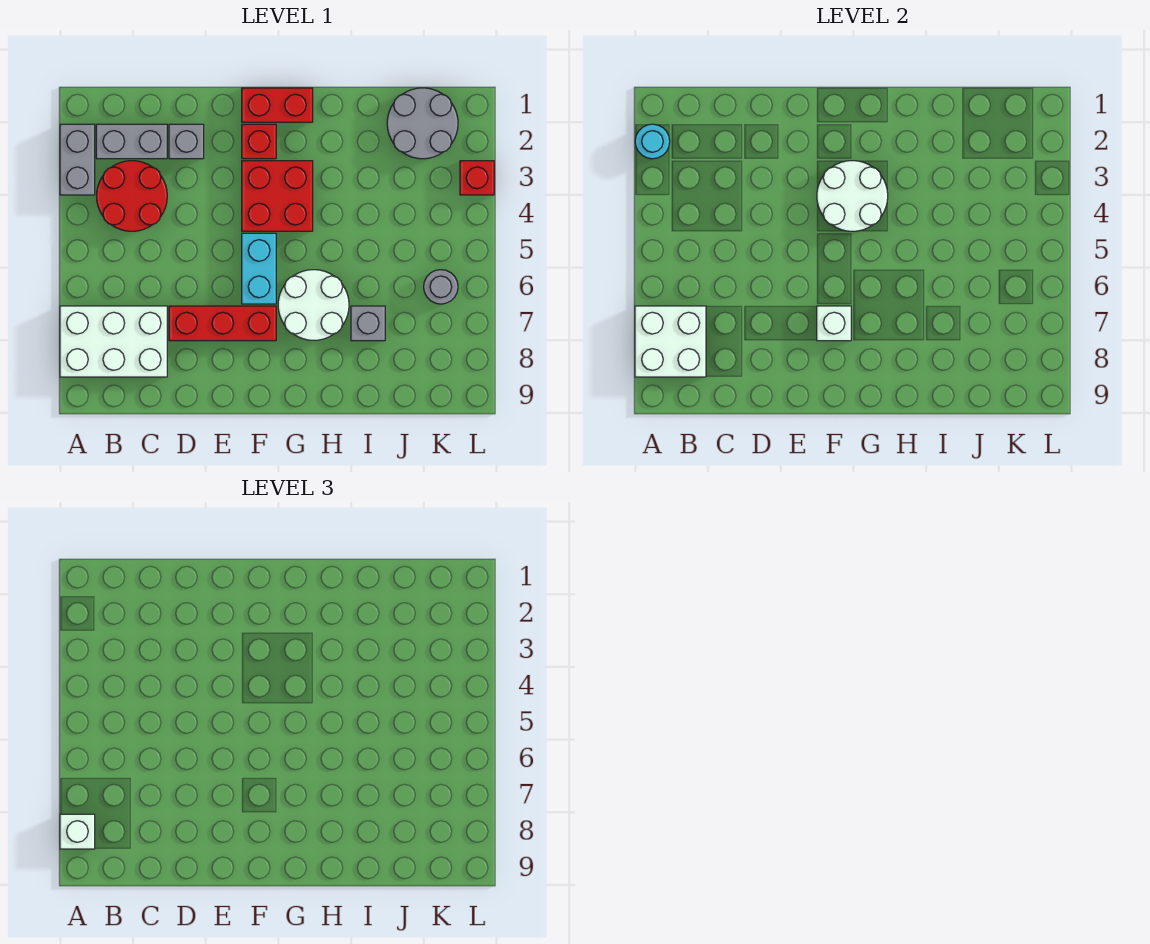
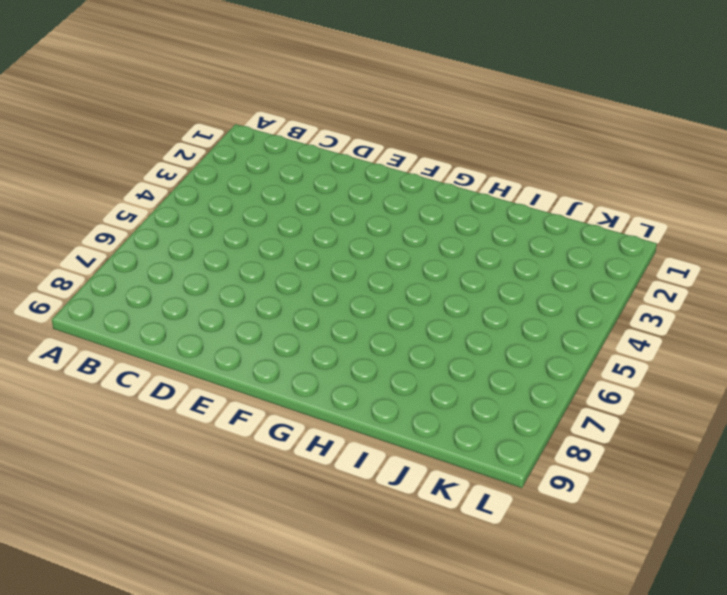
none -> grey 1x2 brick [60,124,95,195]
none -> white 2x3 brick [60,306,167,377]
none -> grey 1x2 brick [96,124,167,159]

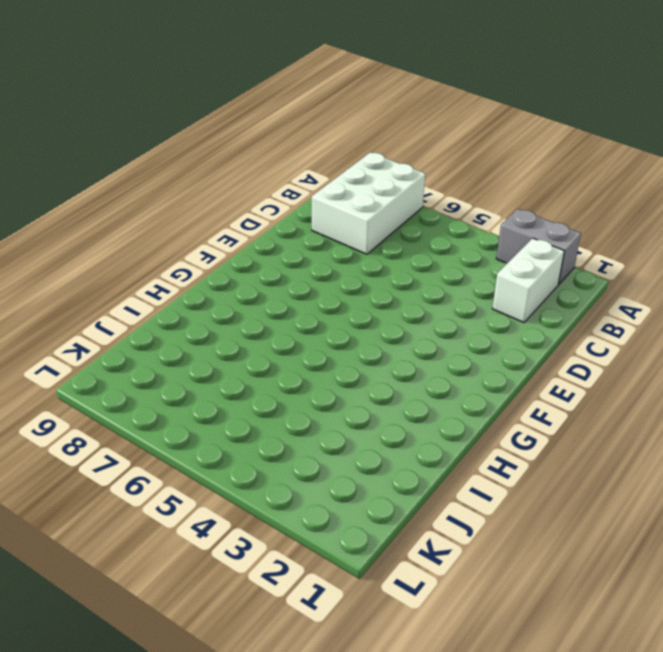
white 1x2 brick [492,238,564,323] -> grey 1x2 brick [96,124,167,159]
none -> red 2x2 round brick [97,161,167,231]
none -> grey 1x1 brick [169,124,204,159]
none -> red 1x3 brick [169,306,276,341]

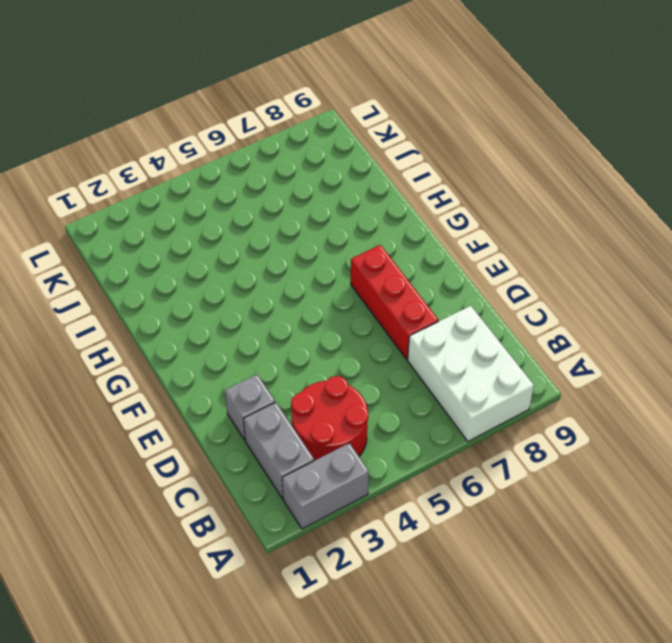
none -> red 1x2 brick [242,88,313,122]
none -> red 1x1 brick [242,124,276,159]
none -> red 2x2 brick [242,161,313,231]

